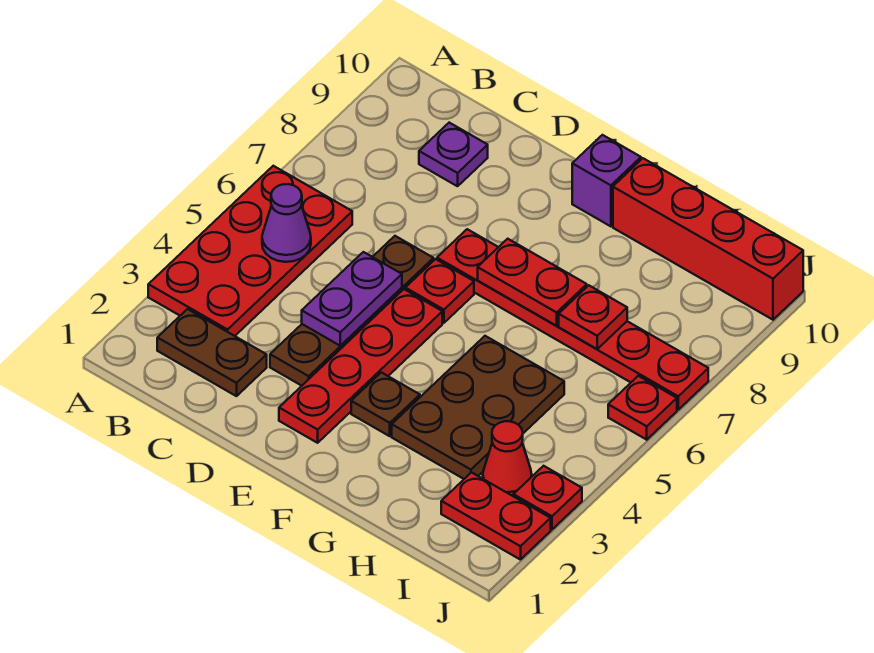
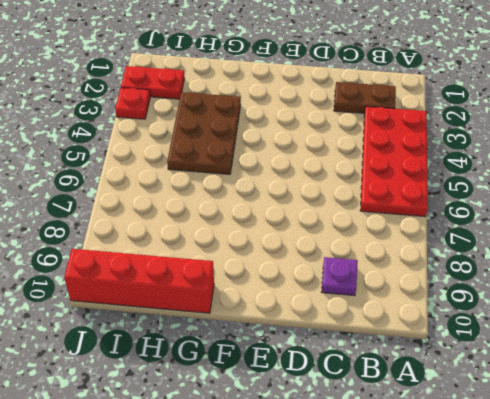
none -> brown 1x4 plate [270,236,434,386]
none -> red 1x4 plate [279,289,442,443]
none -> red 1x1 plate [405,259,474,323]

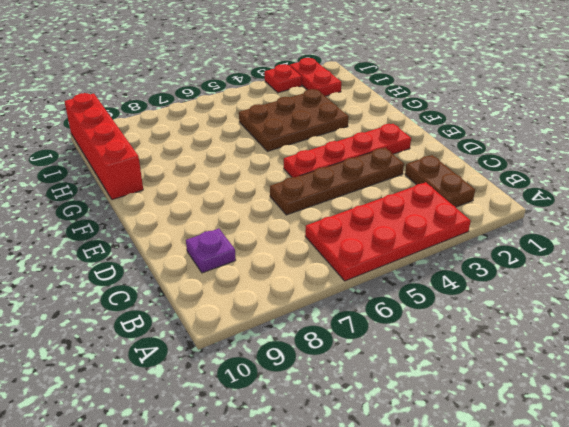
none -> red 1x1 plate [405,259,474,323]
none -> red 1x6 plate [437,229,708,410]
none -> brown 1x1 plate [351,372,420,436]

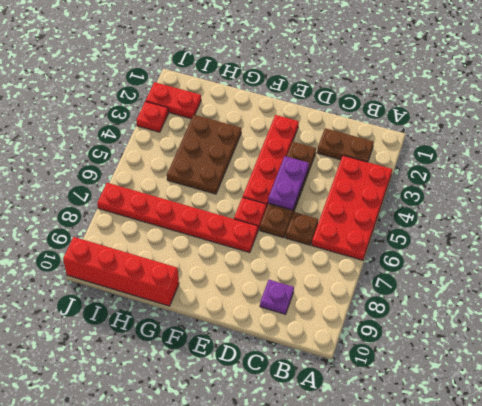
brown 1x1 plate [286,212,318,245] -> brown 1x1 plate moved to [351,372,420,436]
none -> purple 1x1 brick [572,135,641,226]
none -> red 1x1 cone [483,421,532,496]
none -> red 1x1 plate [608,376,677,440]

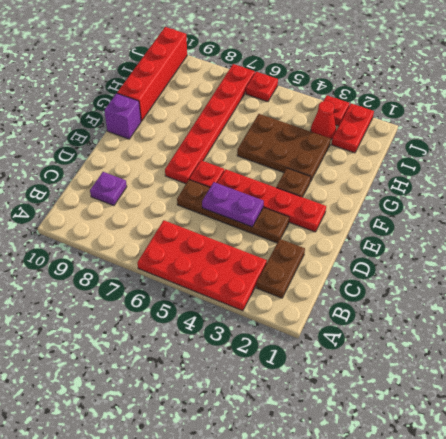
none -> purple 1x1 cone [262,184,311,262]
none -> red 1x2 plate [478,239,587,326]
none -> red 1x1 plate [559,285,627,349]

